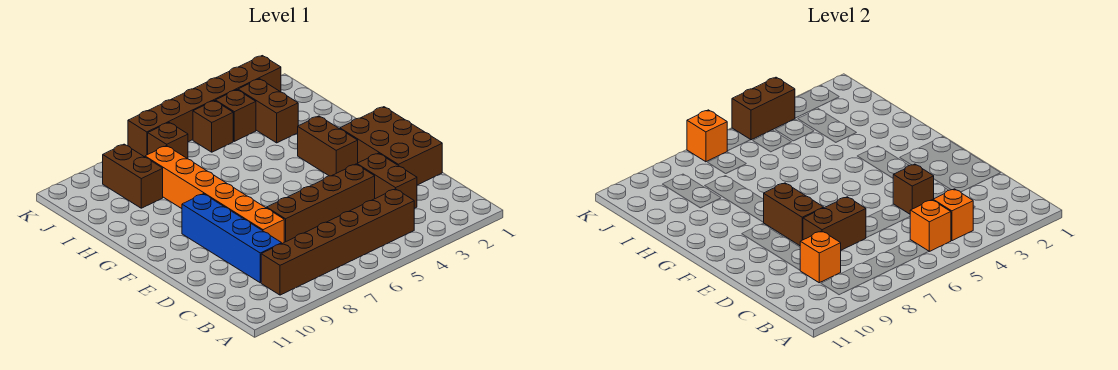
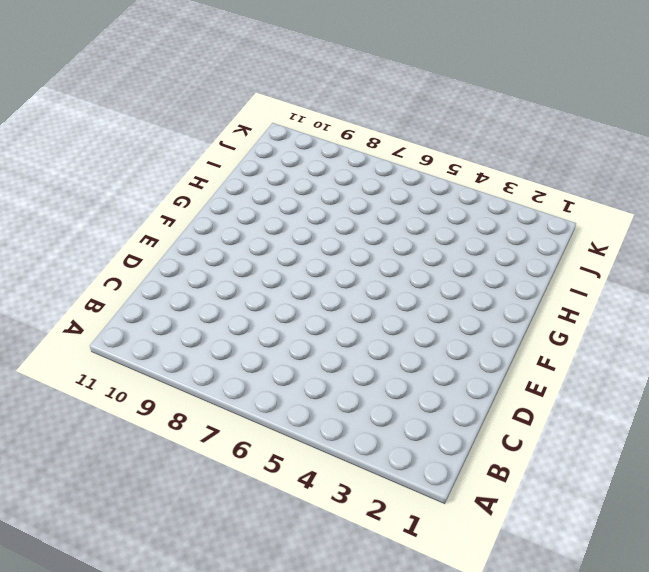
none -> brown 1x6 brick [261,189,414,295]
none -> brown 1x2 brick [357,153,417,208]
none -> blue 1x4 brick [182,194,282,283]

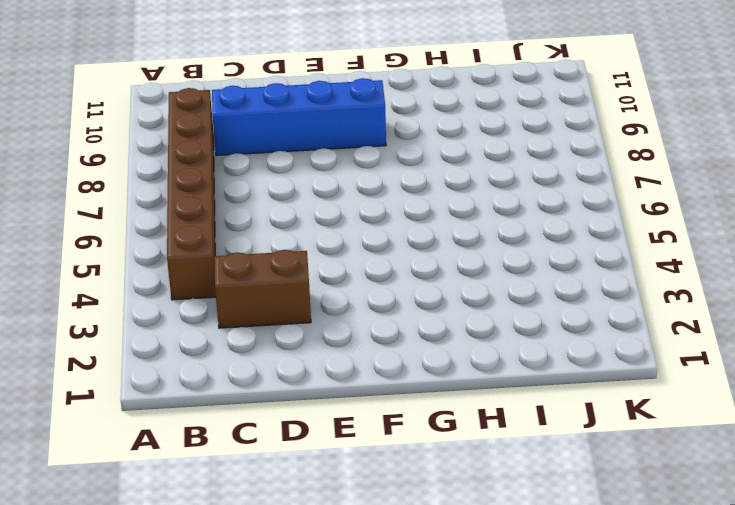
none -> brown 2x3 brick [340,107,442,185]
none -> brown 1x4 brick [267,164,375,242]
none -> orange 1x6 brick [145,146,284,243]

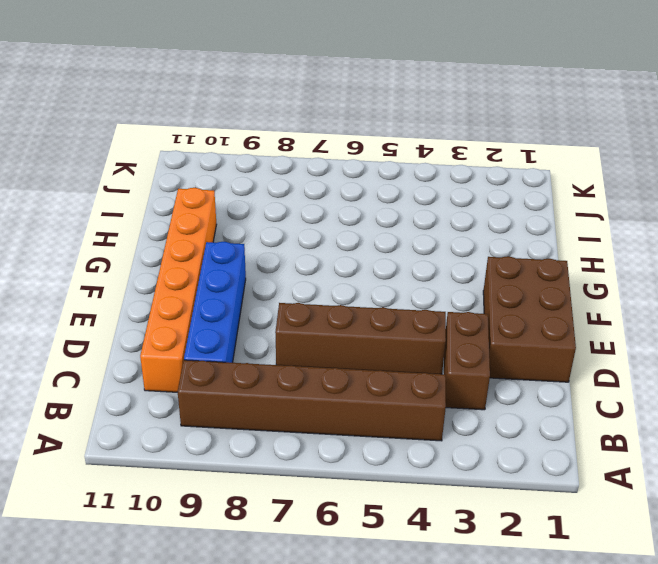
orange 1x6 brick [140,188,217,392] -> orange 1x6 brick moved to [145,146,284,243]
none -> brown 1x2 brick [298,116,358,176]
none -> brown 1x2 brick [238,79,298,143]
none -> brown 1x2 brick [103,144,163,208]

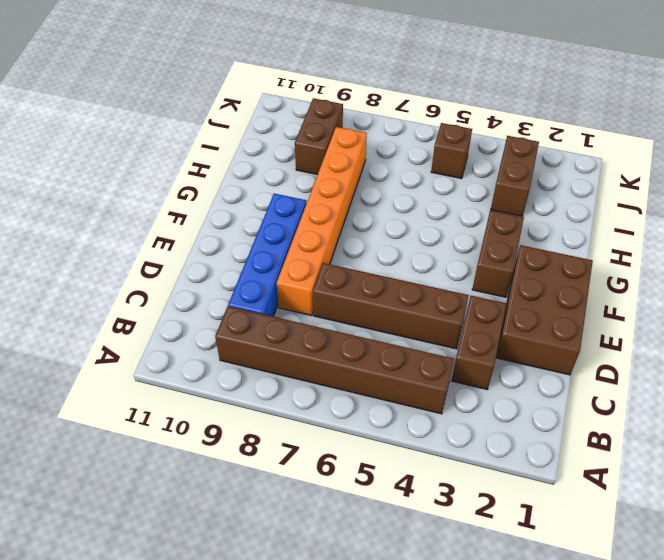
none -> brown 1x1 brick [215,90,256,141]
none -> brown 1x1 brick [148,122,188,159]
none -> brown 1x6 brick [128,56,281,157]

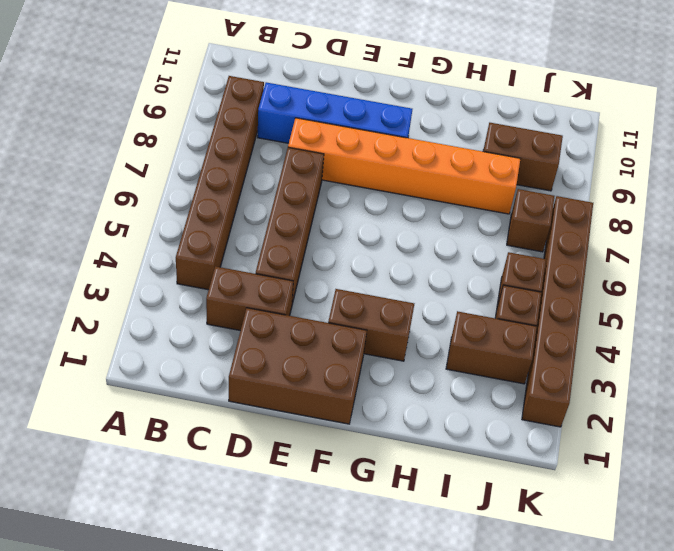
none -> orange 1x1 brick [933,189,973,241]
none -> orange 1x1 brick [910,200,951,251]
none -> orange 1x1 brick [800,231,841,283]

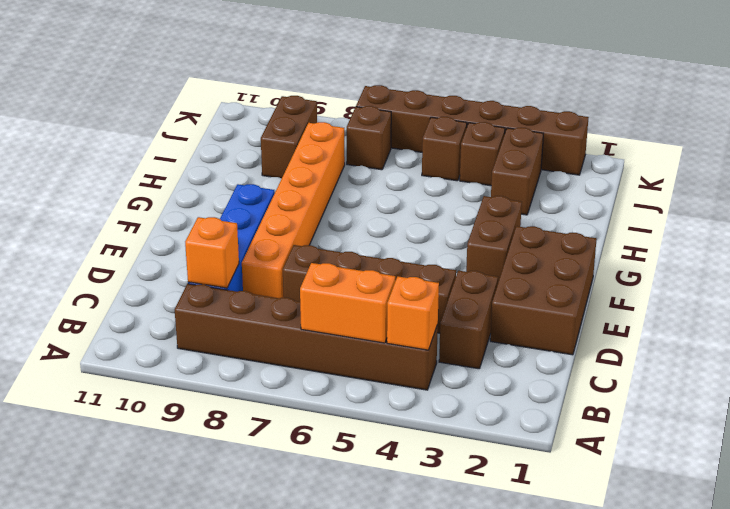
orange 1x2 brick [300,263,395,343] -> orange 1x1 brick [910,200,951,251]
none -> brown 1x1 brick [893,164,934,214]
none -> brown 1x2 brick [803,197,866,250]
none -> brown 1x2 brick [763,183,824,246]

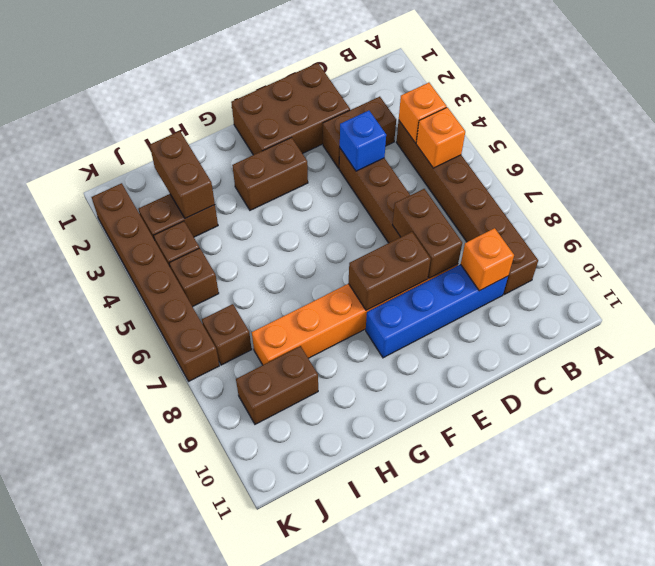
blue 1x1 brick [340,111,386,171] -> brown 1x1 brick [893,164,934,214]
brown 1x2 brick [150,131,215,218] -> brown 1x2 brick moved to [732,77,795,140]
none -> orange 1x1 brick [687,110,727,162]

